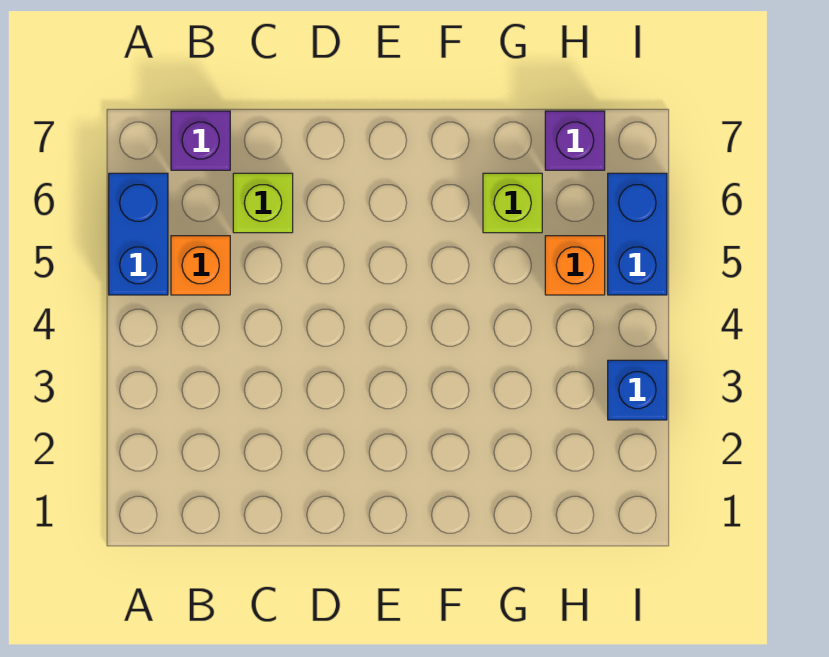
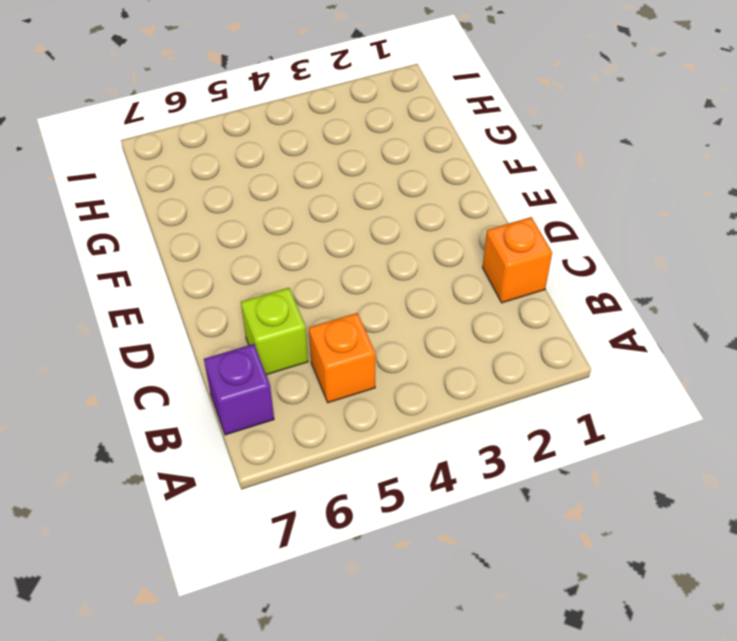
orange 1x1 brick [482,217,552,303] -> orange 1x1 brick moved to [545,236,605,295]
none -> blue 1x2 brick [109,173,168,295]
none -> lime 1x1 brick [483,173,542,233]

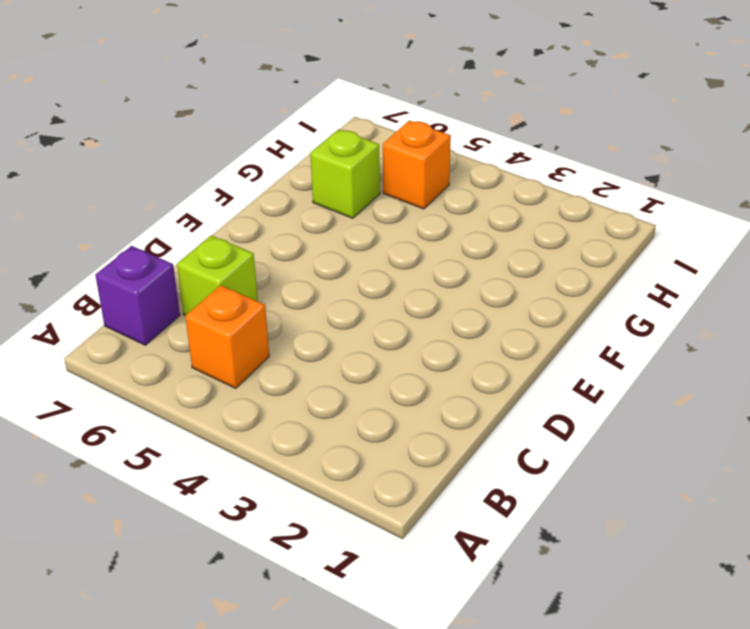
none -> blue 1x2 brick [109,173,168,295]
none -> purple 1x1 brick [545,111,605,170]

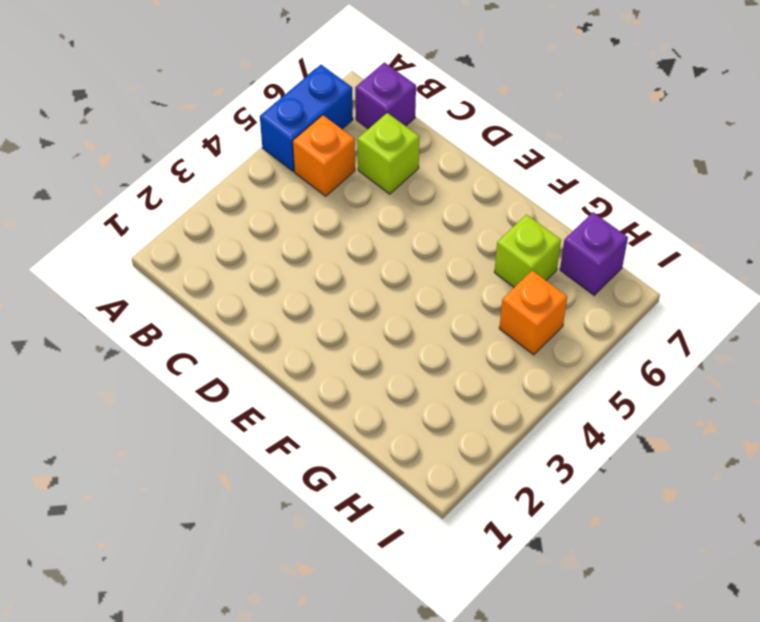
none -> blue 1x1 brick [608,360,667,420]
none -> blue 1x2 brick [608,173,667,295]

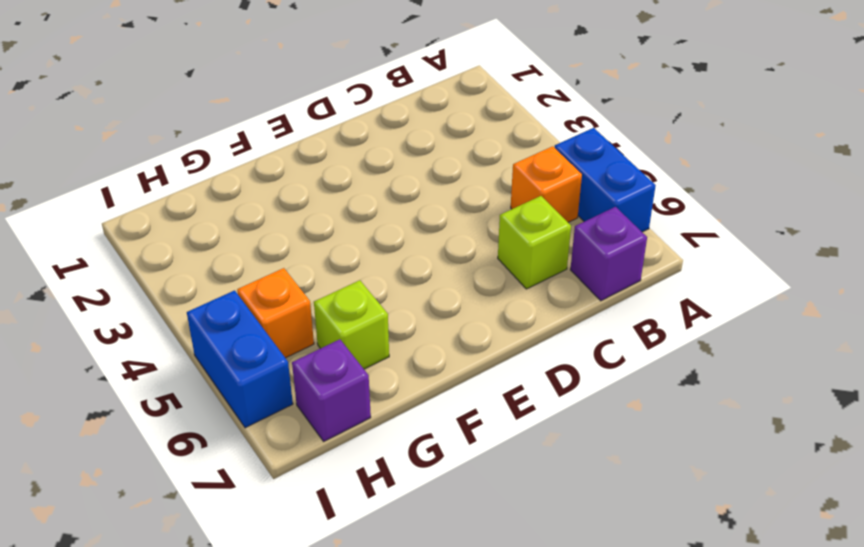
none -> blue 1x1 brick [608,360,667,420]

